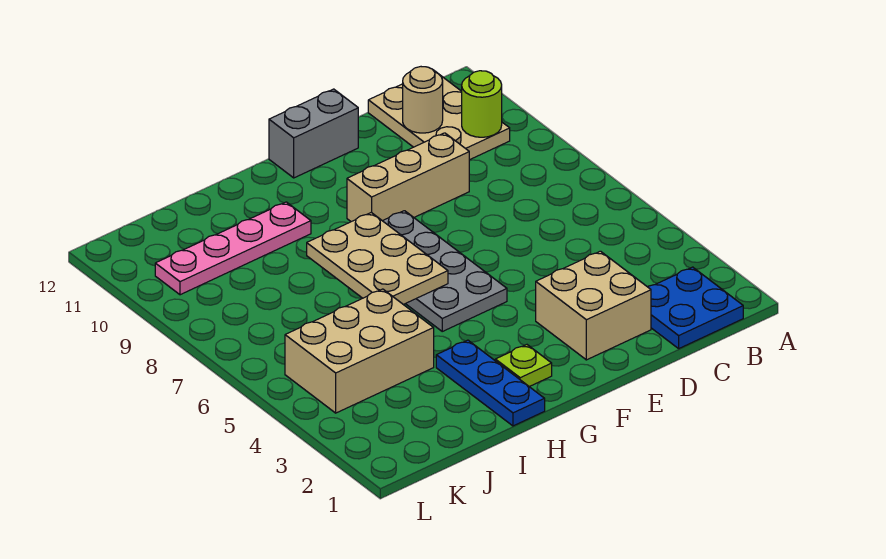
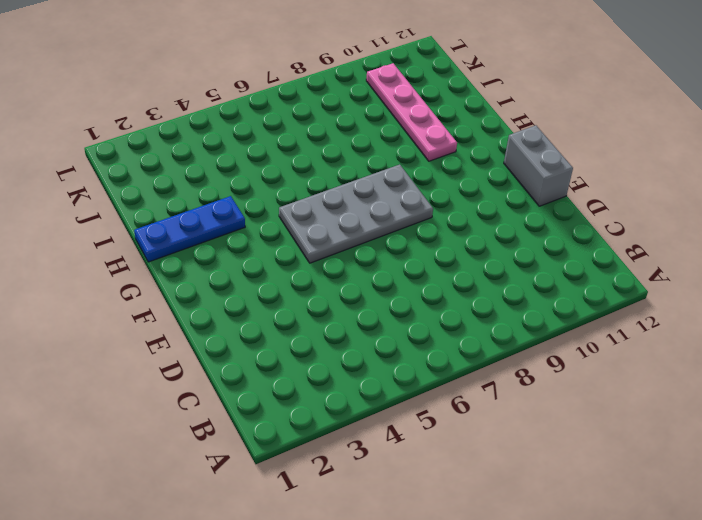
none -> blue 2x2 plate [648,267,743,348]
none -> tan 2x3 plate [368,70,510,160]
none -> tan 2x2 brick [536,251,651,360]

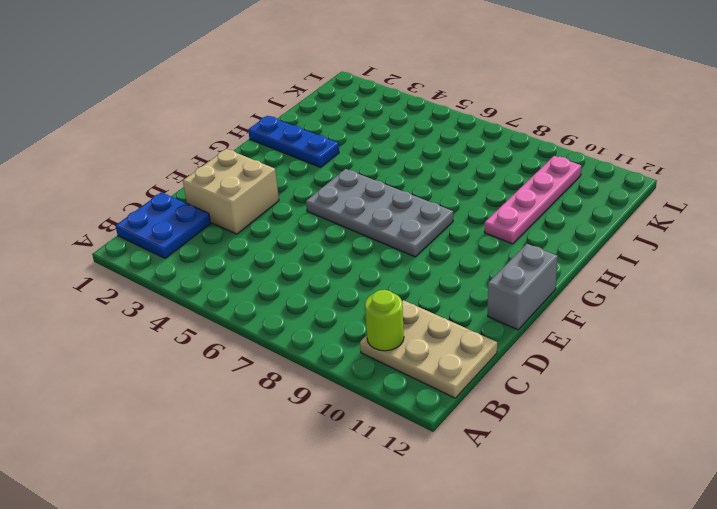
none -> tan 1x3 brick [347,133,469,222]
none -> lime 1x1 plate [495,345,552,387]
none -> tan 2x3 brick [285,289,434,413]

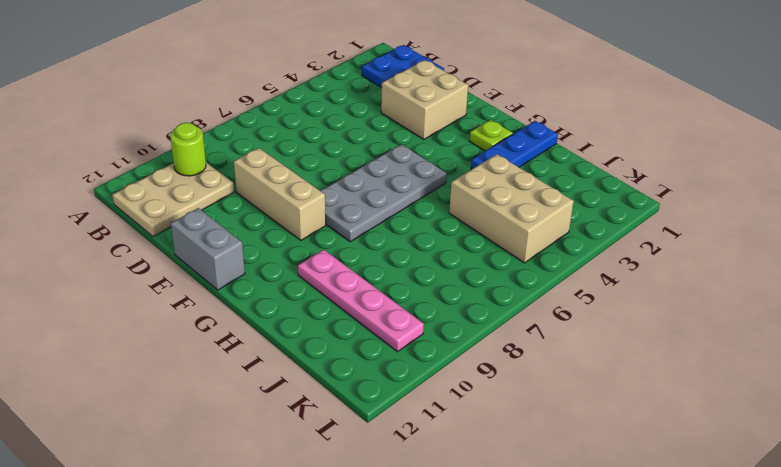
none -> tan 1x1 round brick [403,67,443,133]
none -> tan 2x3 plate [307,212,448,304]

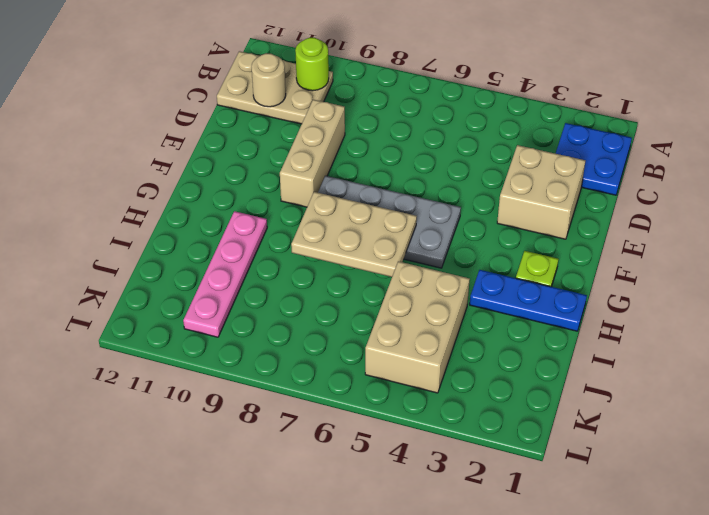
none -> grey 1x2 brick [269,89,358,178]

